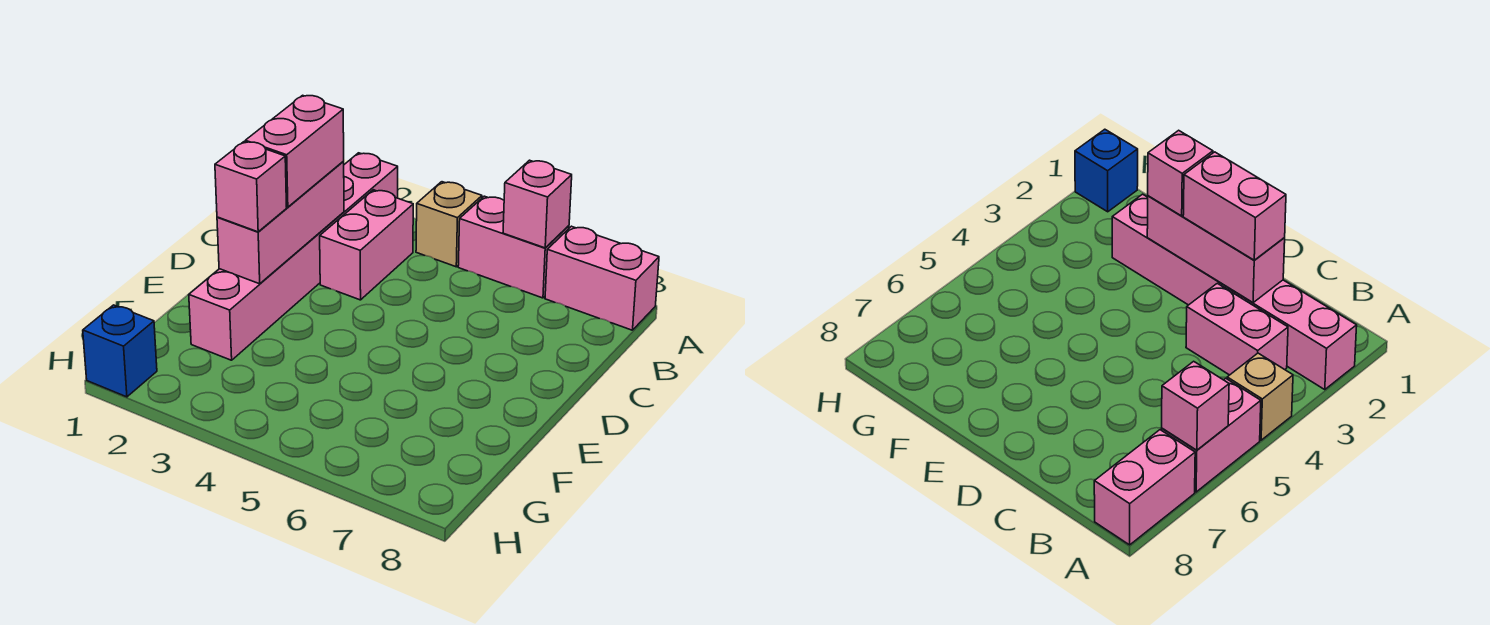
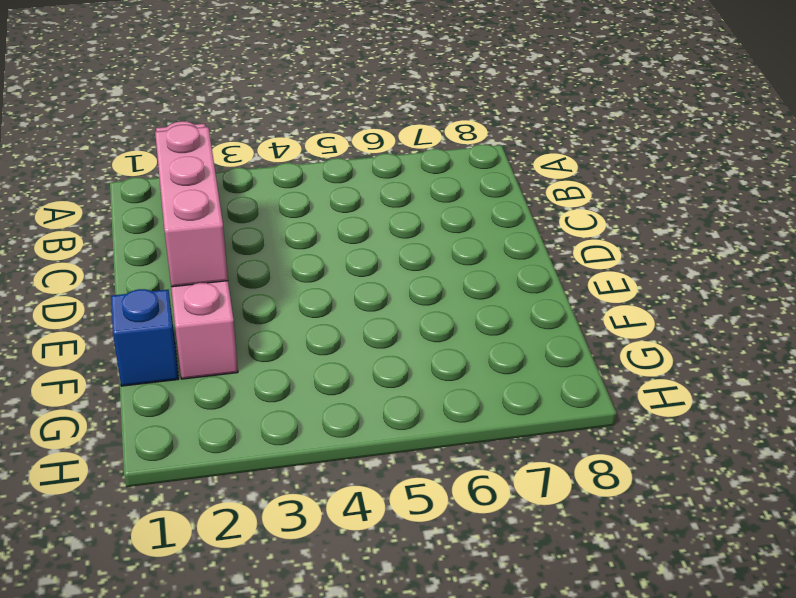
blue 1x1 brick [111,289,178,386] -> blue 1x1 brick moved to [83,305,157,397]
none -> tan 1x1 brick [416,182,482,267]
none -> pink 1x2 brick [458,196,569,298]

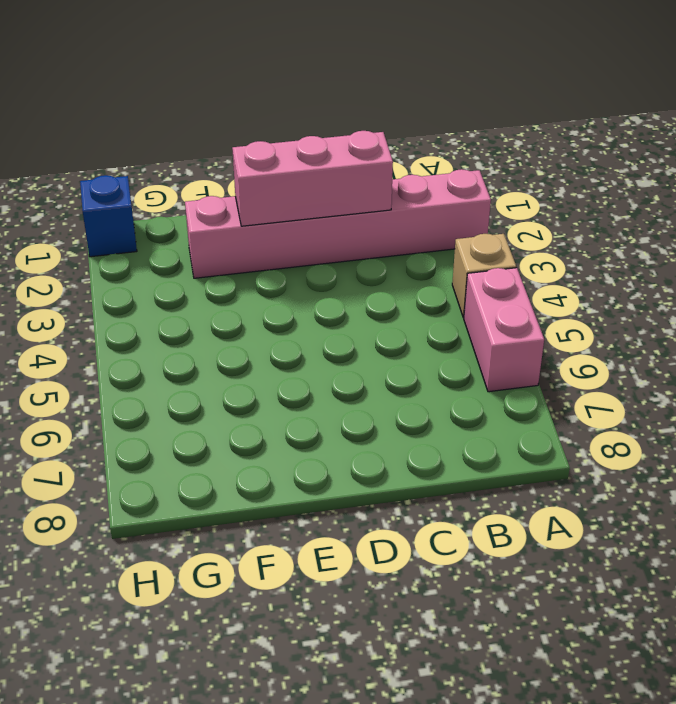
none -> pink 1x2 brick [545,226,659,330]
none -> pink 1x2 brick [320,190,413,300]

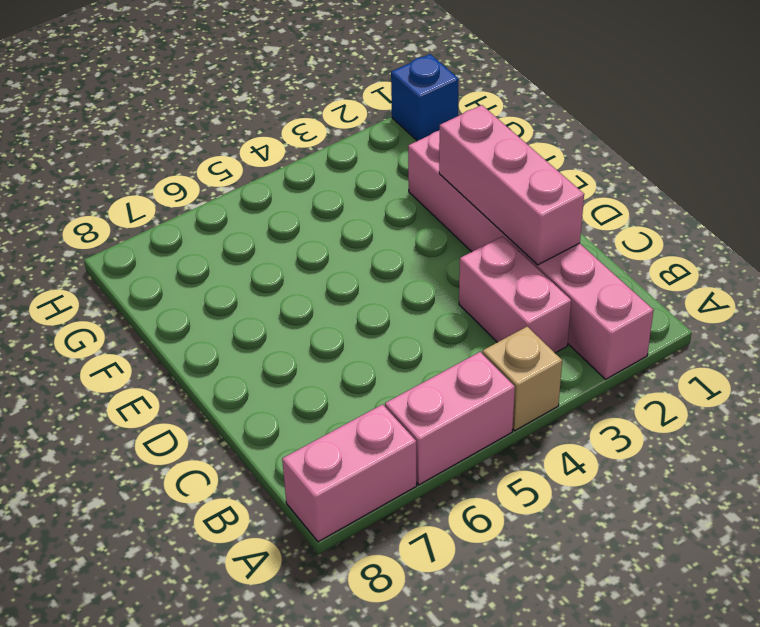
none -> pink 1x1 brick [503,160,572,248]
none -> pink 1x2 brick [245,95,344,207]

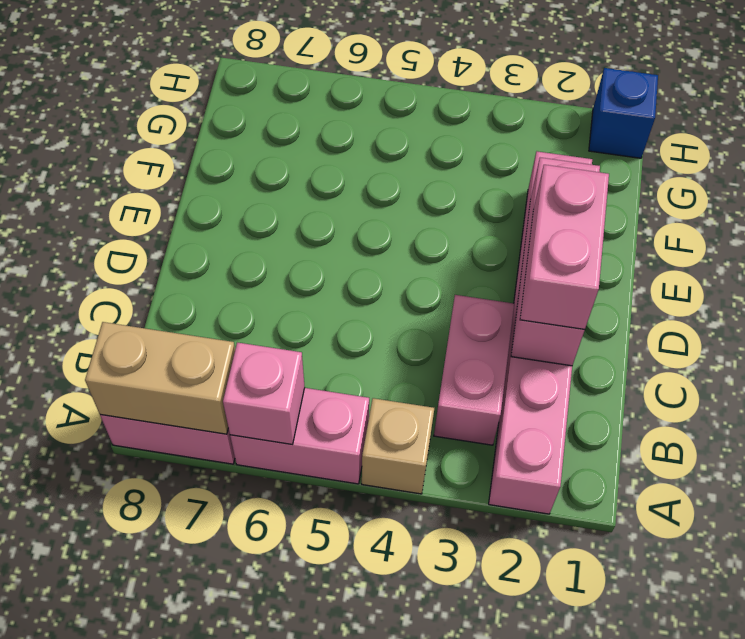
tan 1x2 brick [85,322,235,434] -> none
none -> pink 1x1 brick [215,142,287,232]

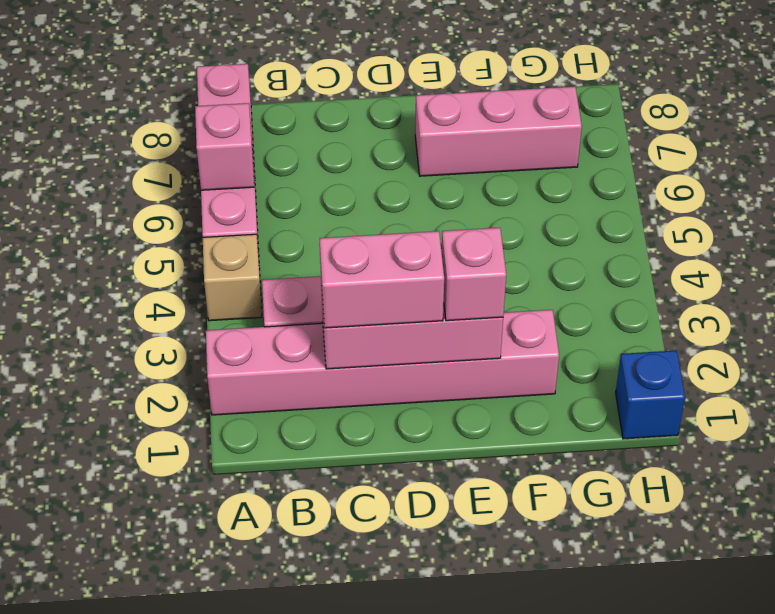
pink 1x3 brick [415,86,582,176] -> none

